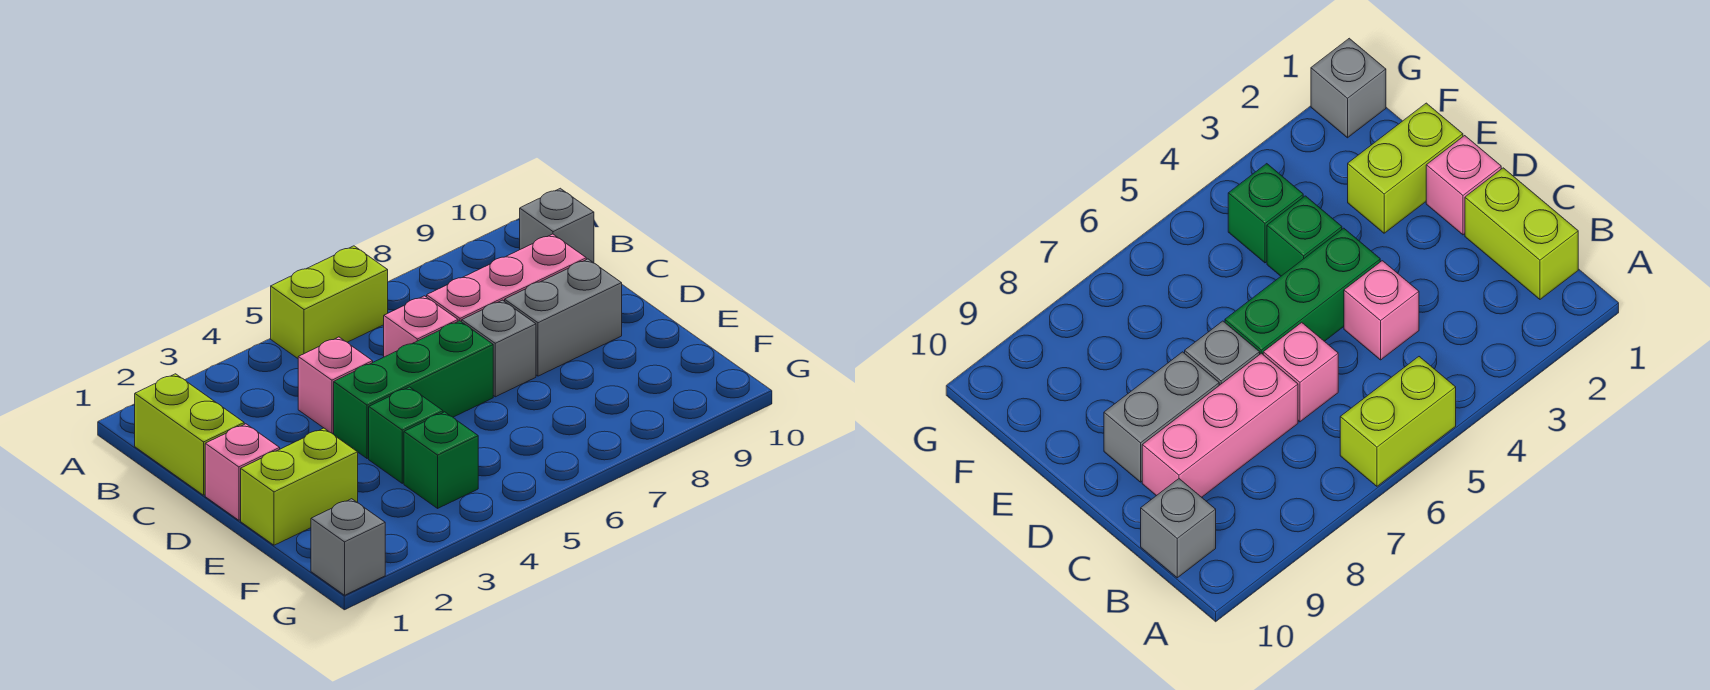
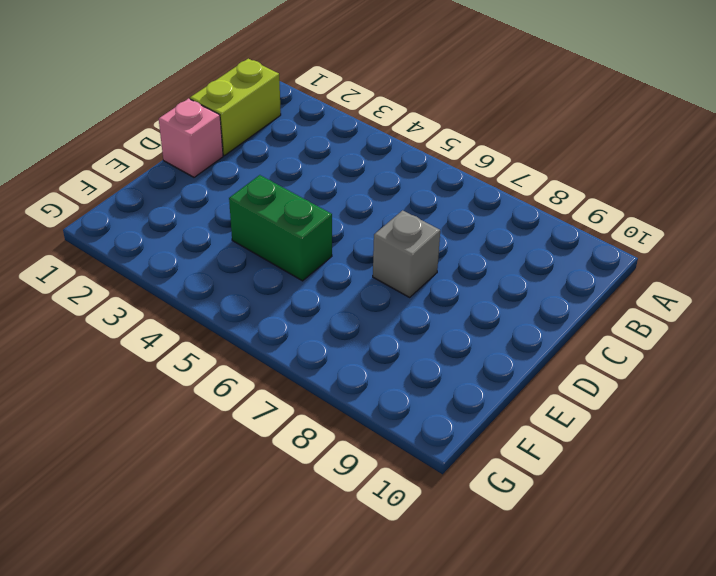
green 1x2 brick [229,175,332,281] -> green 1x1 brick [369,387,443,483]
none -> lime 1x2 brick [271,246,388,358]
none -> grey 1x1 brick [520,188,594,263]
none -> pink 1x1 brick [298,337,373,434]

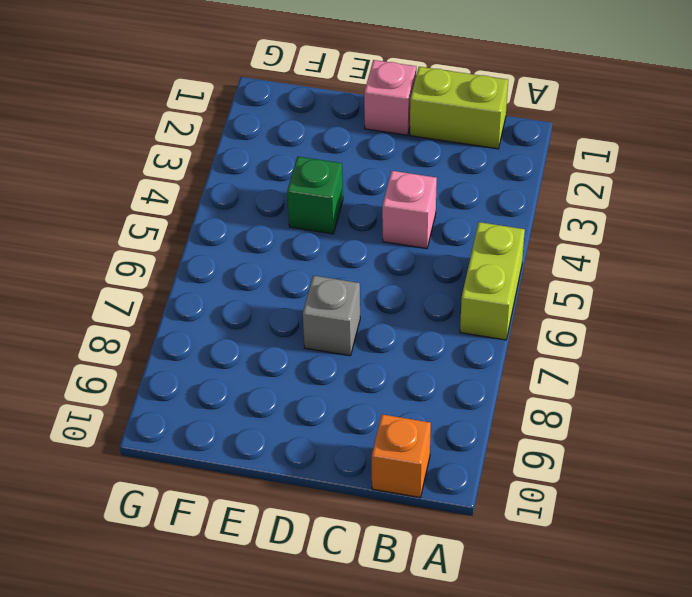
orange 1x1 brick [372,414,431,497] -> grey 1x1 brick [520,188,594,263]
none -> pink 1x1 brick [384,296,458,357]
none -> pink 1x3 brick [427,234,586,322]
none -> green 1x3 brick [334,321,493,459]

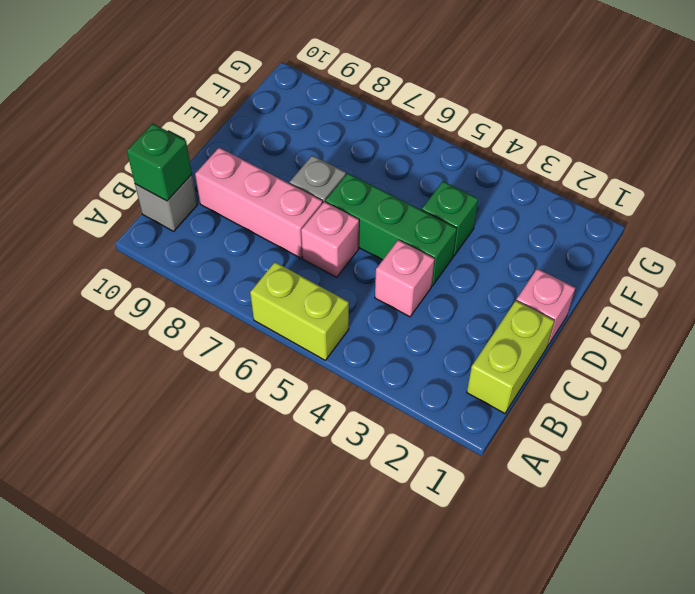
green 1x1 brick [127,124,192,201] -> green 1x1 brick moved to [404,412,478,508]
none -> grey 1x2 brick [505,259,622,376]
none -> lime 1x2 brick [241,428,358,545]
none -> grey 1x1 brick [311,499,385,595]

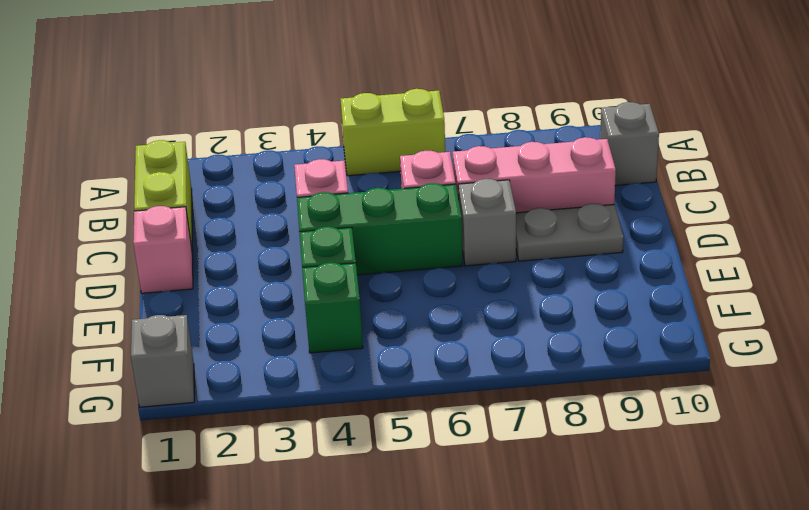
grey 1x2 plate [516,204,623,261] -> grey 1x2 brick [505,259,622,376]
none -> lime 1x2 brick [241,428,358,545]

